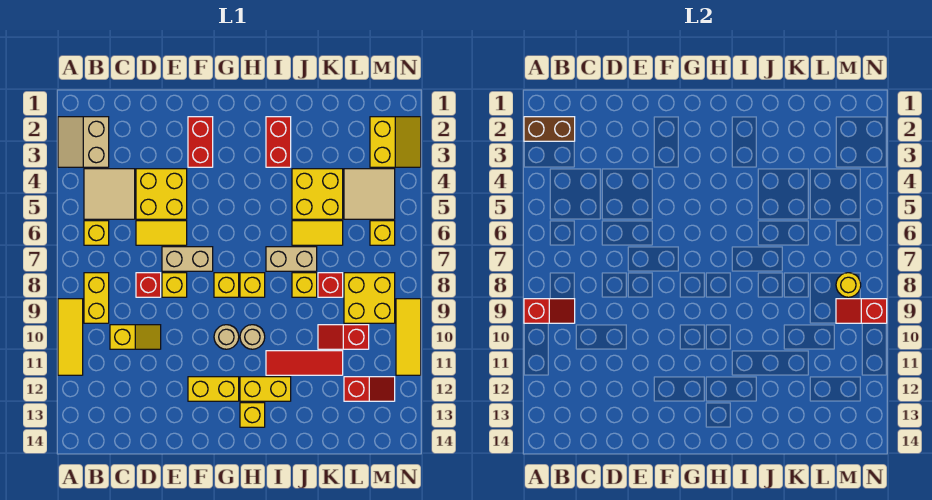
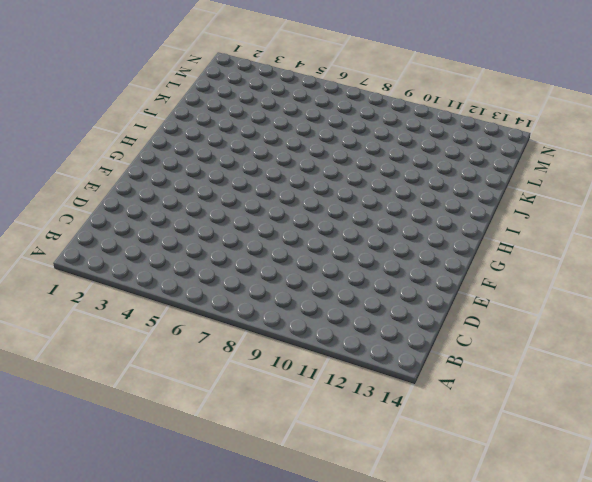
none -> tan 2x2 slope [58,117,109,167]
none -> yellow 1x3 tile [58,299,83,375]
none -> tan 2x2 tile [84,169,135,219]
none -> yellow 1x1 brick [84,221,109,245]

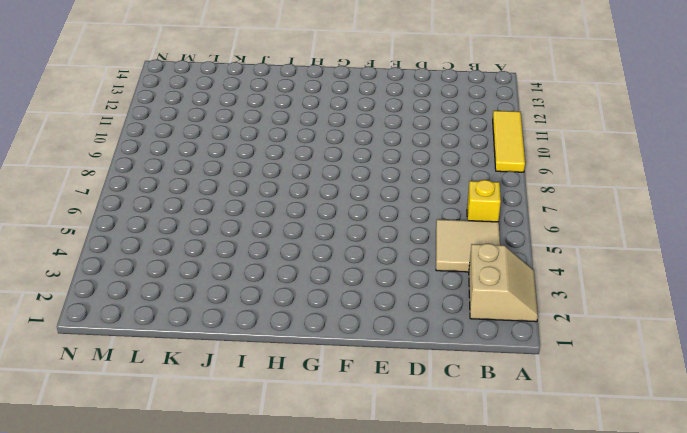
none -> yellow 1x2 brick [84,273,109,323]
none -> yellow 1x2 slope [110,325,161,349]
none -> yellow 2x2 brick [136,169,187,219]
none -> yellow 1x2 tile [136,221,187,245]

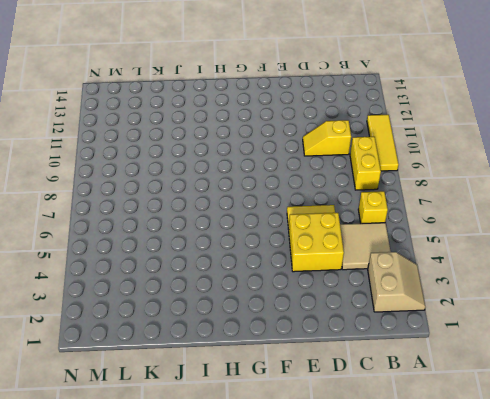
none -> red 1x1 brick [136,273,161,297]
none -> tan 1x2 brick [162,247,213,271]
none -> yellow 1x1 brick [162,273,187,297]
none -> red 1x2 brick [188,117,213,167]

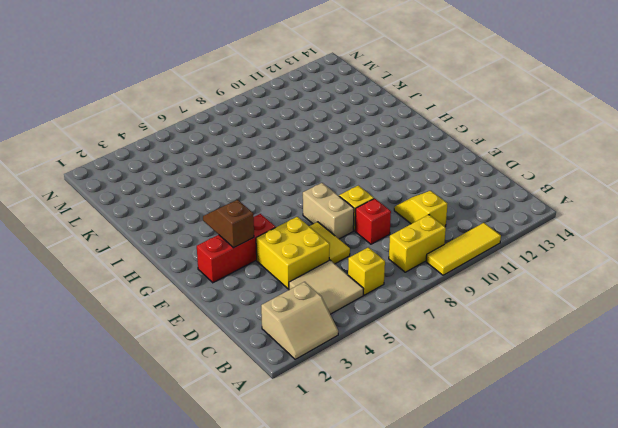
red 1x3 brick [197,214,276,283] -> red 1x2 brick [188,117,213,167]
brown 1x2 slope [203,200,254,248] -> none
none -> yellow 1x2 brick [188,377,239,401]
none -> yellow 1x1 brick [214,273,239,297]
none -> tan 1x1 round brick [214,325,239,349]
none -> yellow 1x1 brick [240,273,265,297]

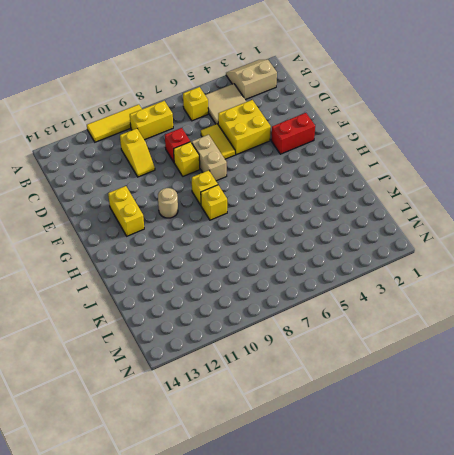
none -> tan 1x1 round brick [240,325,265,349]
none -> yellow 1x2 brick [240,377,291,401]
none -> yellow 1x1 brick [240,403,265,427]
none -> red 1x2 brick [266,117,291,167]

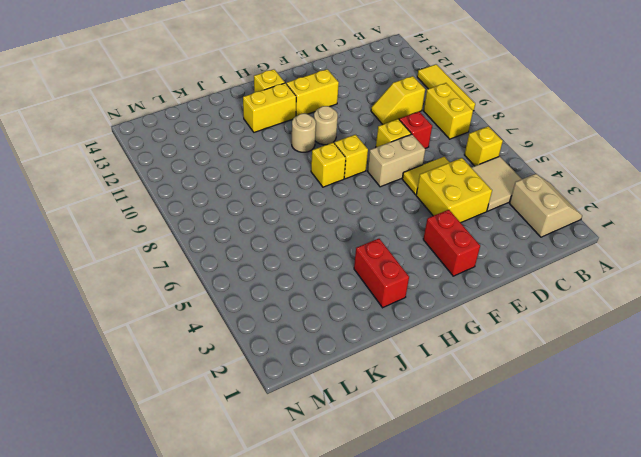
none -> tan 1x2 brick [266,247,317,271]
none -> red 1x3 tile [266,351,343,375]
none -> yellow 2x2 brick [292,169,343,219]
none -> yellow 1x2 tile [292,221,343,245]

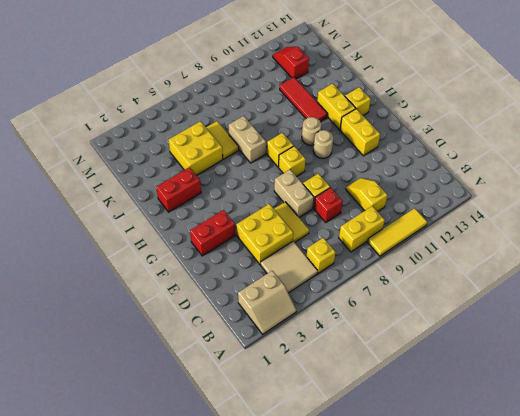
none -> yellow 1x1 brick [292,273,317,297]
none -> red 1x1 brick [318,273,343,297]
none -> red 1x2 slope [318,325,369,349]
none -> tan 2x2 tile [344,169,395,219]

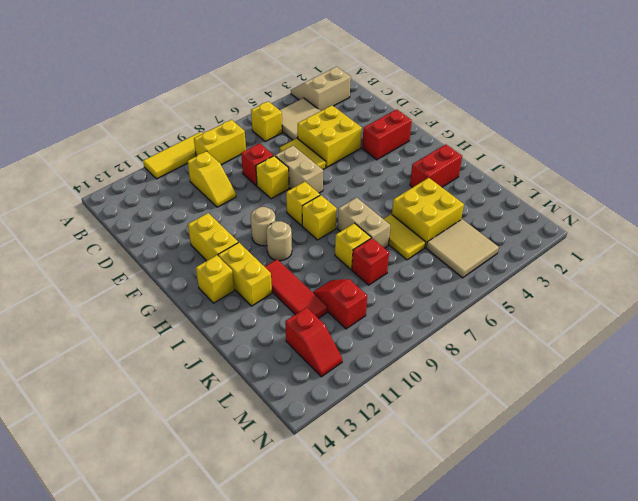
none -> yellow 2x2 brick [344,273,395,323]
none -> yellow 2x2 slope [370,117,421,167]
none -> yellow 1x1 brick [370,221,395,245]
none -> yellow 1x3 tile [396,299,421,375]

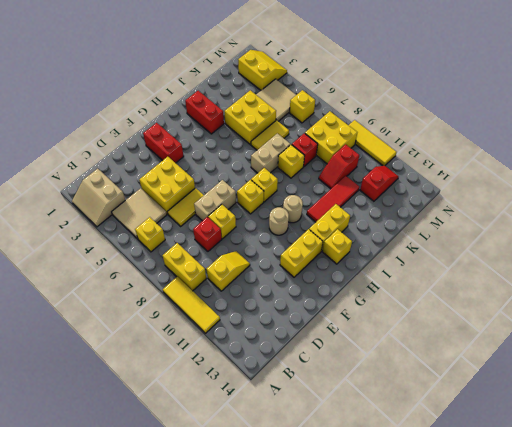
none -> brown 1x2 brick [524,117,575,141]
none -> red 1x2 slope [524,299,575,323]
none -> yellow 1x1 round brick [836,273,861,297]
none -> red 1x2 slope [836,299,887,323]

